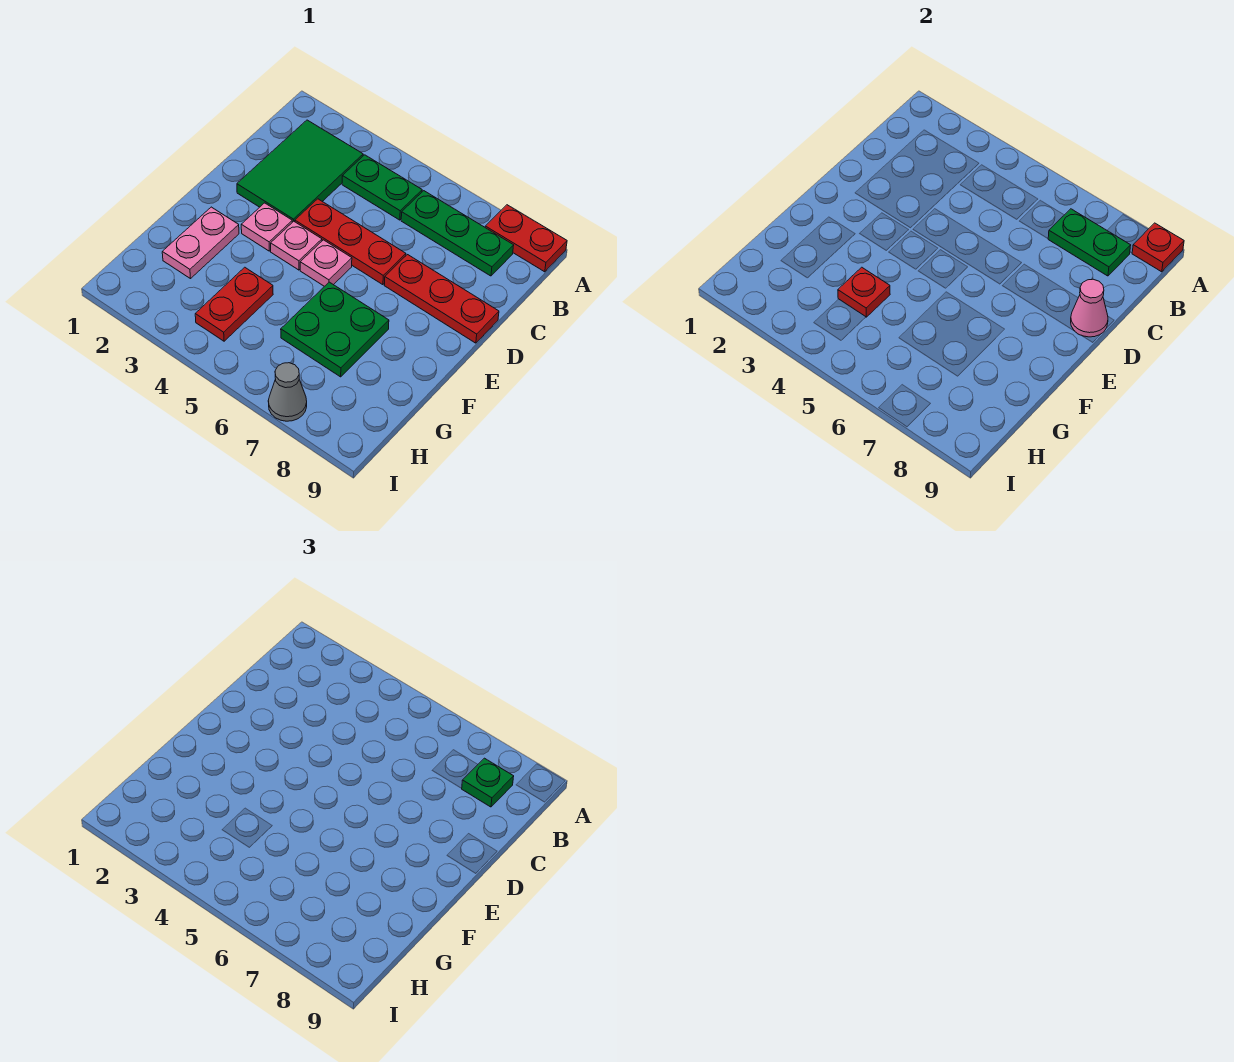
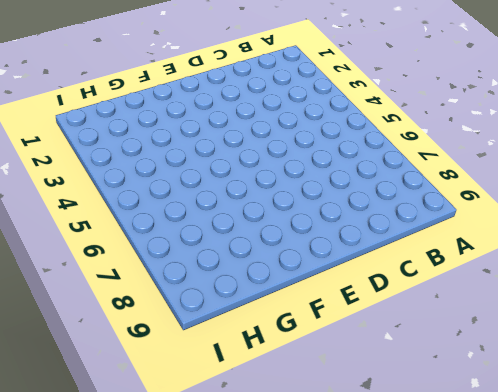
none -> red 1x2 plate [485,205,567,272]
none -> green 2x3 tile [237,120,363,222]
none -> green 1x2 plate [342,155,422,220]

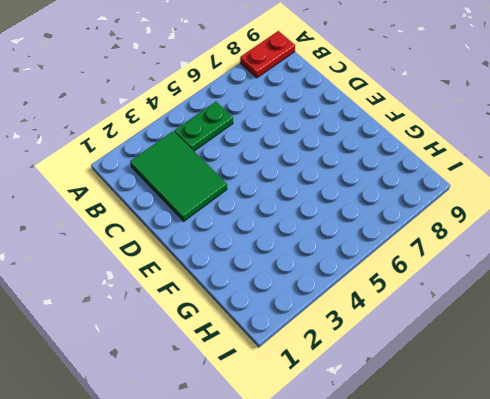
none -> green 1x3 plate [401,191,514,276]
none -> red 1x3 plate [295,199,406,285]
none -> red 1x3 plate [384,255,499,343]

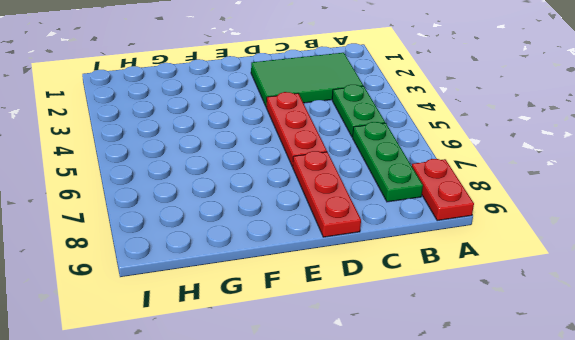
none -> pink 1x1 plate [241,203,292,251]
none -> pink 1x1 plate [271,221,322,270]
none -> pink 1x1 plate [300,240,352,286]

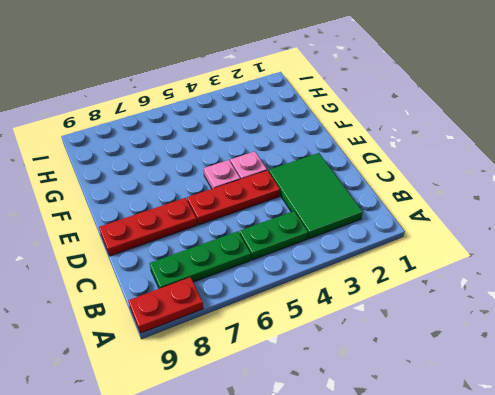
none -> pink 1x1 plate [241,203,292,251]
none -> pink 1x2 plate [162,207,239,279]
none -> green 2x2 plate [281,282,389,377]

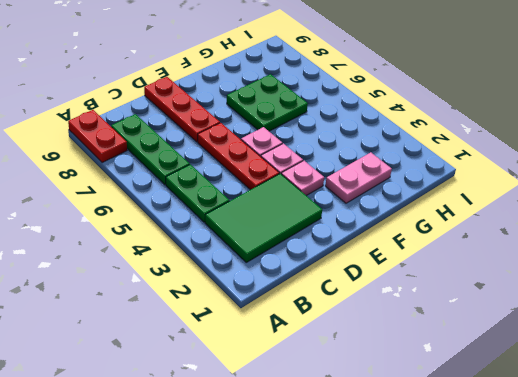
none -> red 1x2 plate [195,267,273,341]
none -> grey 1x1 cone [268,363,307,421]
none -> red 1x1 plate [1132,223,1184,272]

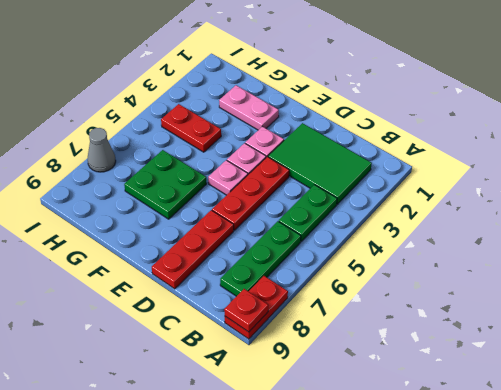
none -> green 1x2 plate [1048,209,1131,276]
none -> pink 1x1 cone [1071,279,1108,337]
none -> red 1x1 plate [838,267,890,317]

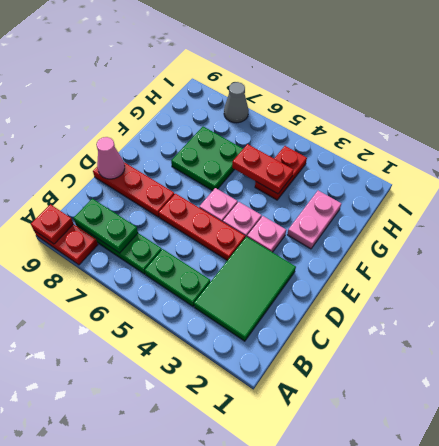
red 1x2 plate [232,144,294,194] -> red 1x1 plate [838,267,890,317]
none -> green 1x1 plate [461,758,514,807]

